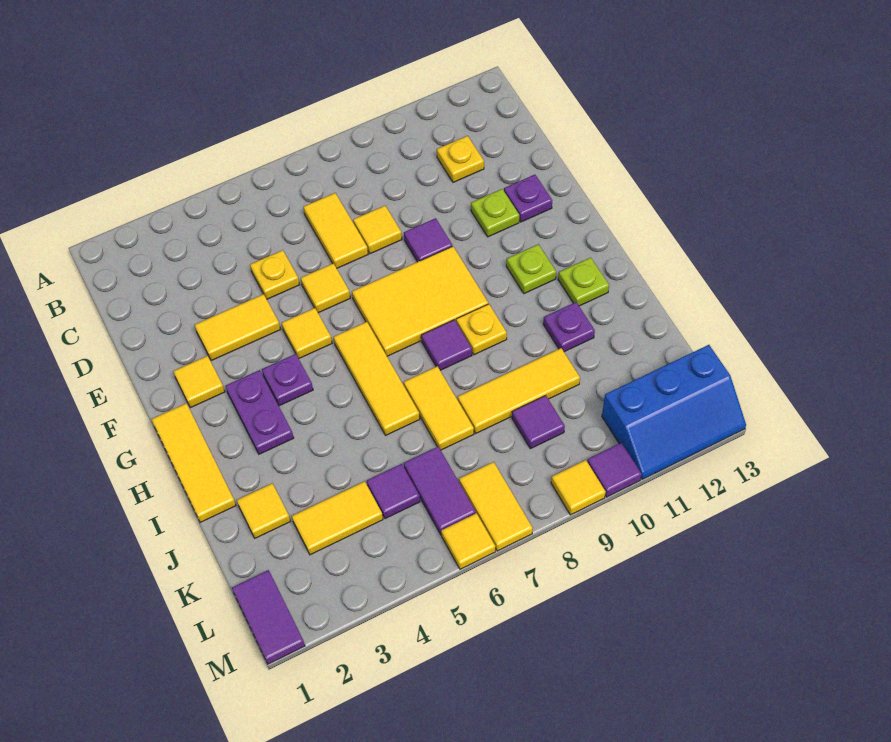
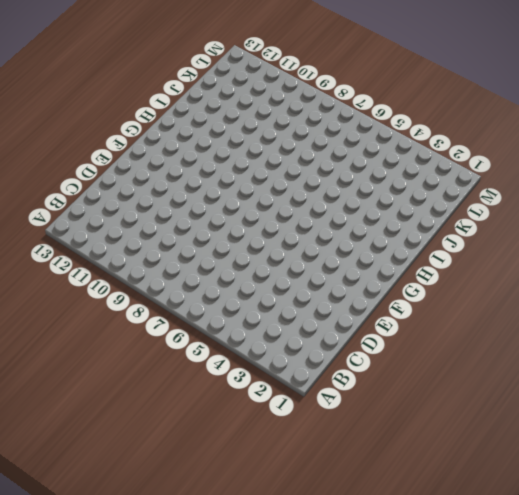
none -> yellow 1x2 tile [303,193,368,268]
none -> yellow 1x1 plate [437,136,484,182]
none -> yellow 1x1 plate [250,250,300,299]
none -> yellow 1x1 tile [353,206,402,254]

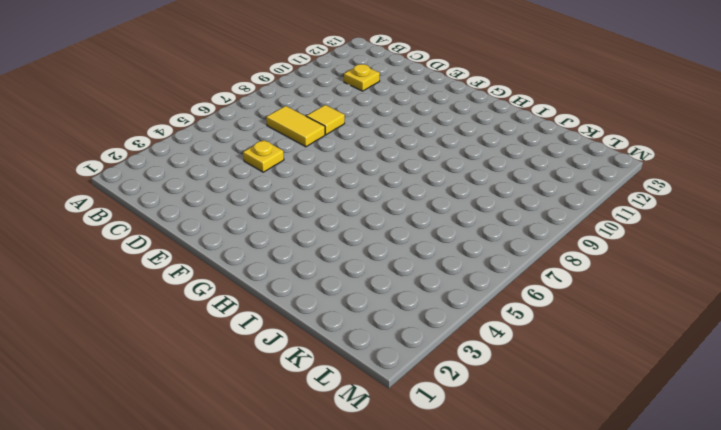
none -> yellow 1x2 tile [194,294,281,361]
none -> yellow 1x1 tile [301,263,350,313]
none -> purple 1x1 tile [404,218,452,262]
none -> lime 1x1 plate [471,189,519,237]

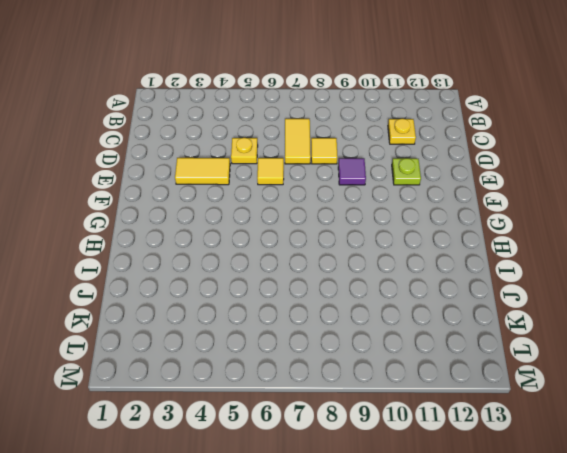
none -> purple 1x1 plate [504,175,552,222]
none -> yellow 1x1 tile [173,356,225,408]
none -> yellow 1x1 tile [282,308,332,358]
none -> yellow 2x3 tile [352,246,488,356]

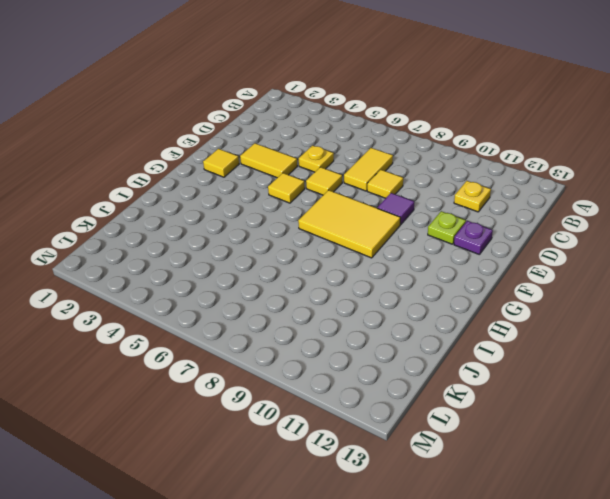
none -> yellow 1x3 tile [151,403,236,522]
none -> purple 1x2 plate [225,370,294,454]
none -> purple 1x1 plate [262,354,313,406]
none -> yellow 1x3 tile [334,322,420,435]

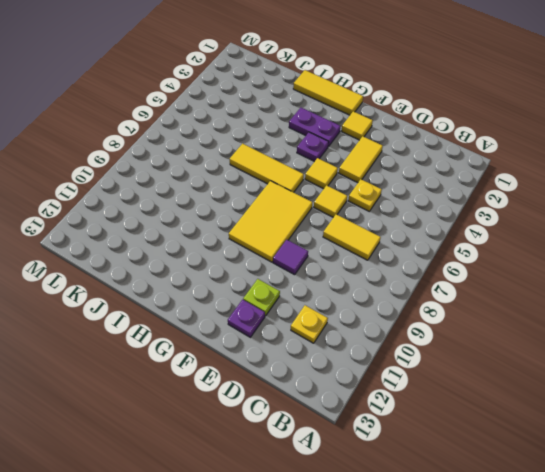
none -> yellow 1x1 tile [353,206,402,254]
none -> lime 1x1 plate [506,244,556,294]
none -> purple 1x1 tile [421,320,472,370]
none -> yellow 1x1 plate [456,304,507,355]

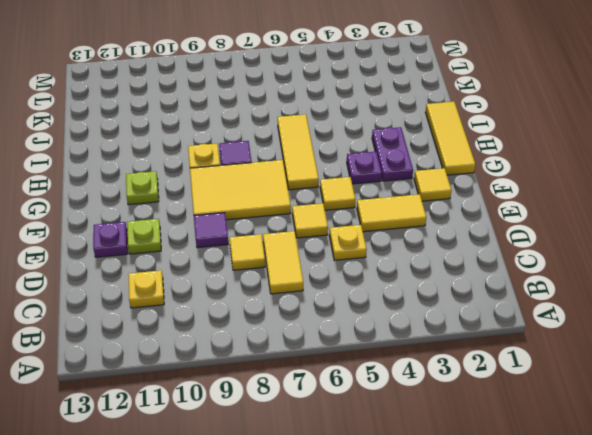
none -> lime 1x1 plate [558,257,609,306]
none -> yellow 1x2 tile [404,366,474,450]
none -> purple 1x1 plate [543,302,595,352]
none -> yellow 1x1 tile [237,483,291,538]

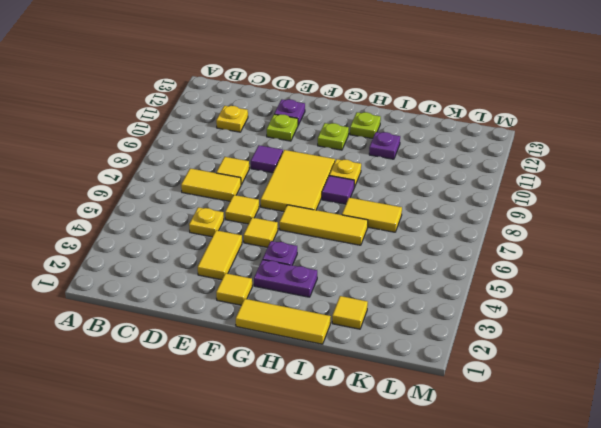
none -> yellow 1x3 tile [458,348,580,433]
none -> yellow 1x2 tile [292,481,383,555]
none -> purple 1x1 tile [367,464,420,519]
none -> purple 1x2 tile [404,447,476,534]

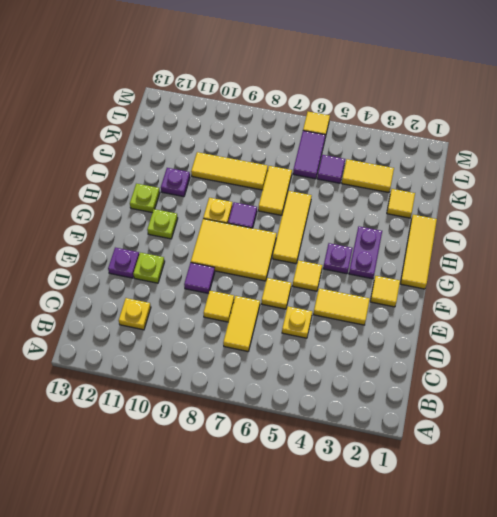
none -> purple 1x1 tile [512,396,565,449]
none -> purple 1x2 tile [232,570,305,664]
none -> yellow 1x2 tile [459,462,533,551]
none -> blue 2x3 slope [602,345,746,479]

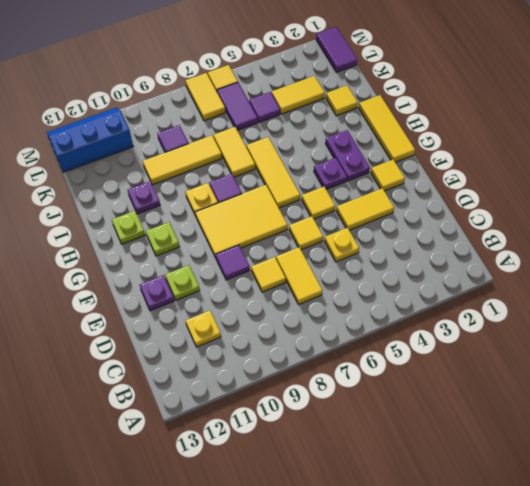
none -> yellow 1x1 tile [551,460,606,515]
none -> purple 1x1 tile [587,443,642,497]

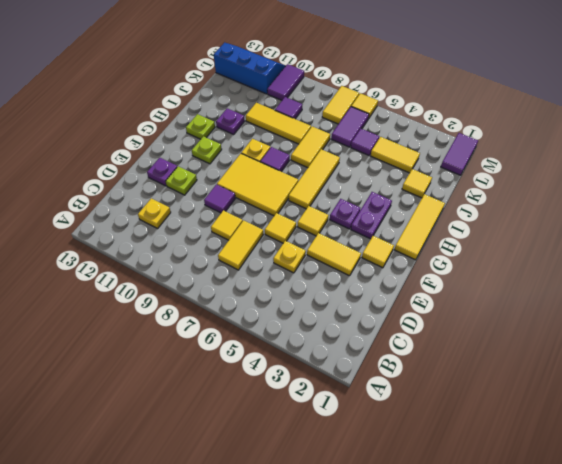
purple 1x2 tile [267,64,304,100] -> purple 1x1 tile [587,443,642,497]
none -> yellow 1x1 tile [551,460,606,515]

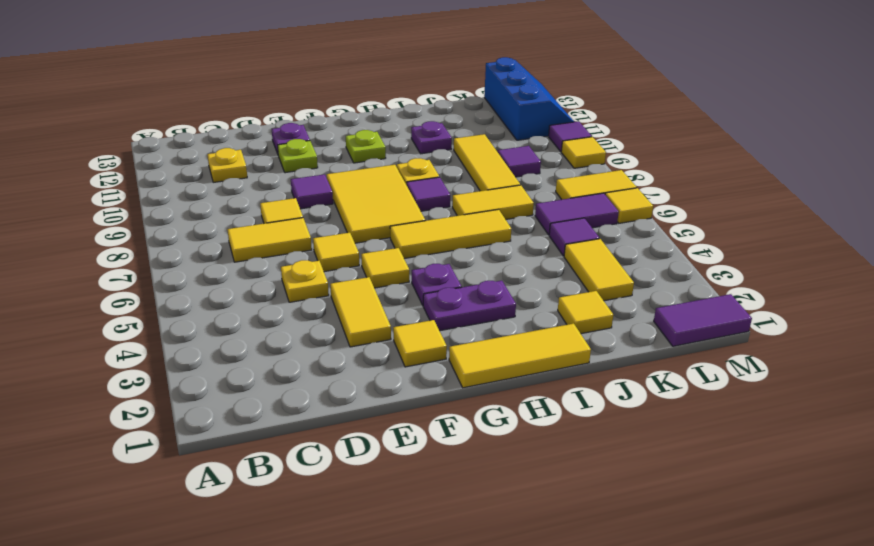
none -> lime 1x1 plate [558,257,609,306]

